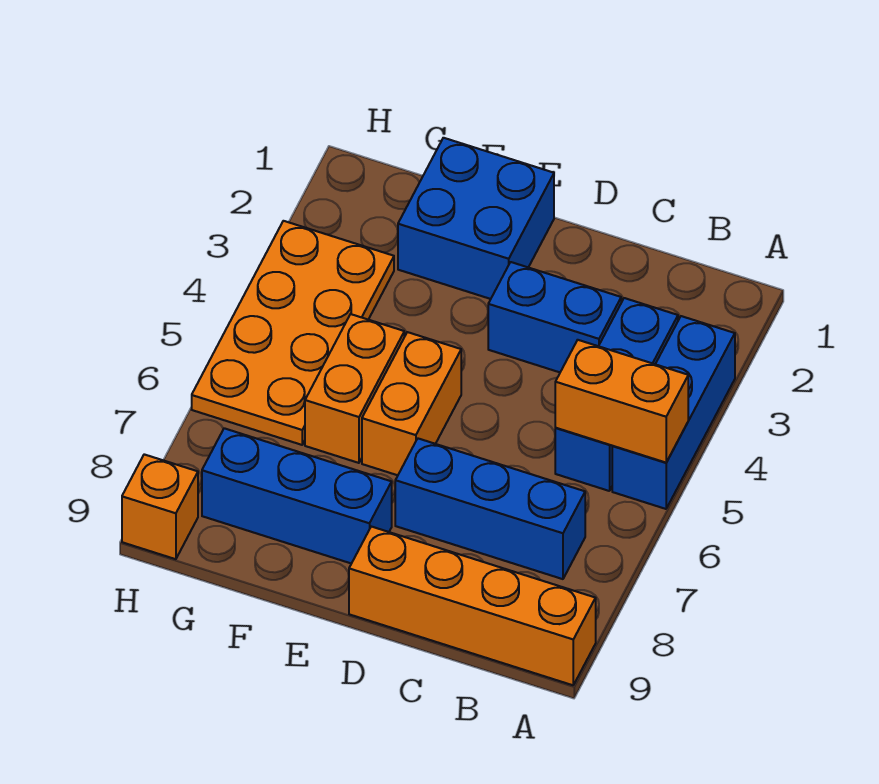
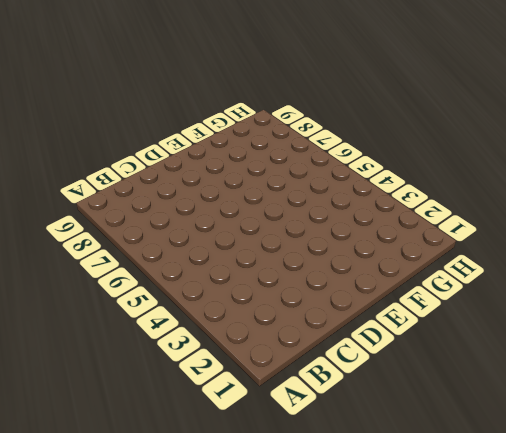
none -> blue 1x3 brick [612,316,735,509]
none -> orange 1x4 brick [349,527,596,685]
none -> blue 1x3 brick [555,298,678,491]

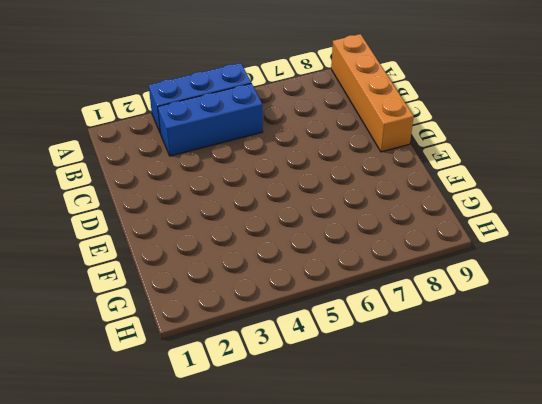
none -> blue 1x3 brick [395,439,585,579]
none -> blue 1x2 brick [488,262,621,372]
none -> blue 2x2 brick [398,138,554,299]

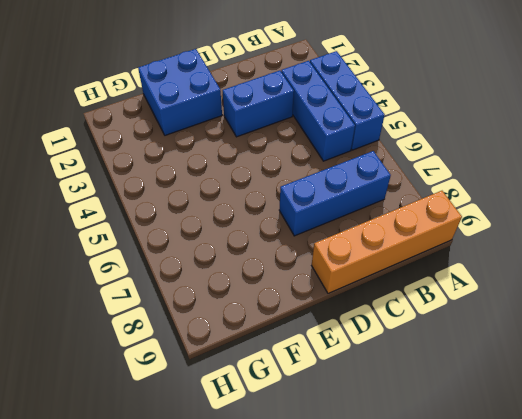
none -> orange 1x2 brick [362,332,461,475]
none -> blue 1x3 brick [202,428,392,564]
none -> orange 1x2 brick [305,314,404,463]

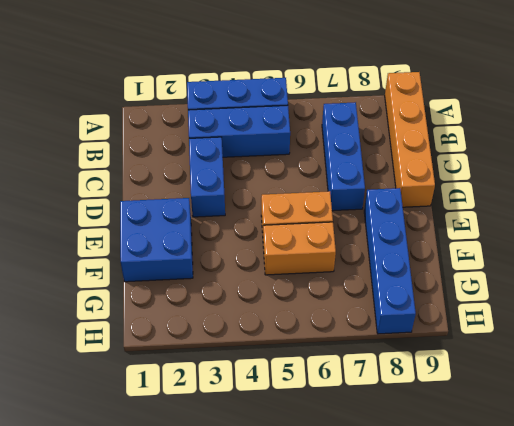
blue 1x4 brick [364,188,416,334] -> blue 1x3 brick [202,428,392,564]
none -> orange 2x4 plate [192,221,394,445]
none -> orange 1x1 brick [122,454,198,559]
none -> orange 1x2 brick [555,340,688,463]

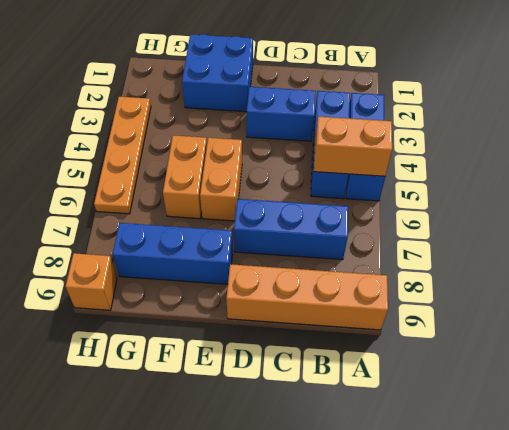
orange 1x4 plate [94,97,151,214] -> orange 2x4 plate [192,221,394,445]

